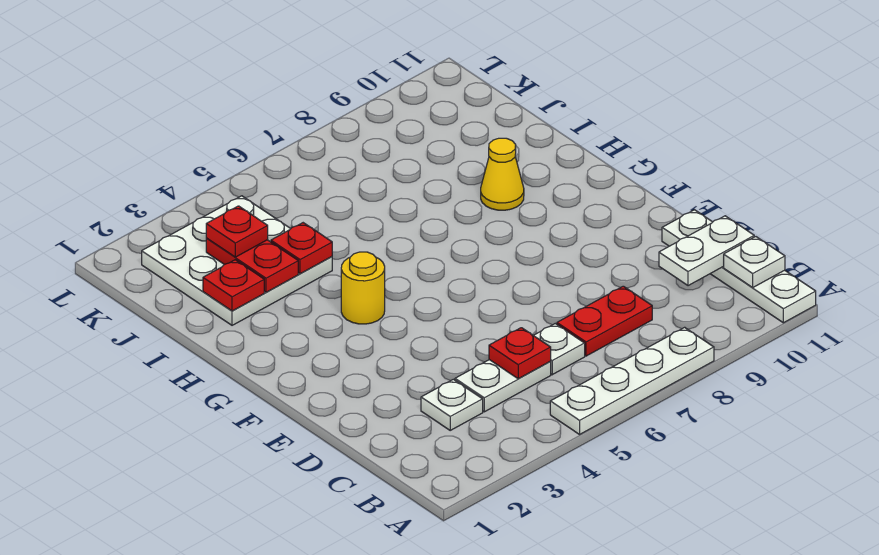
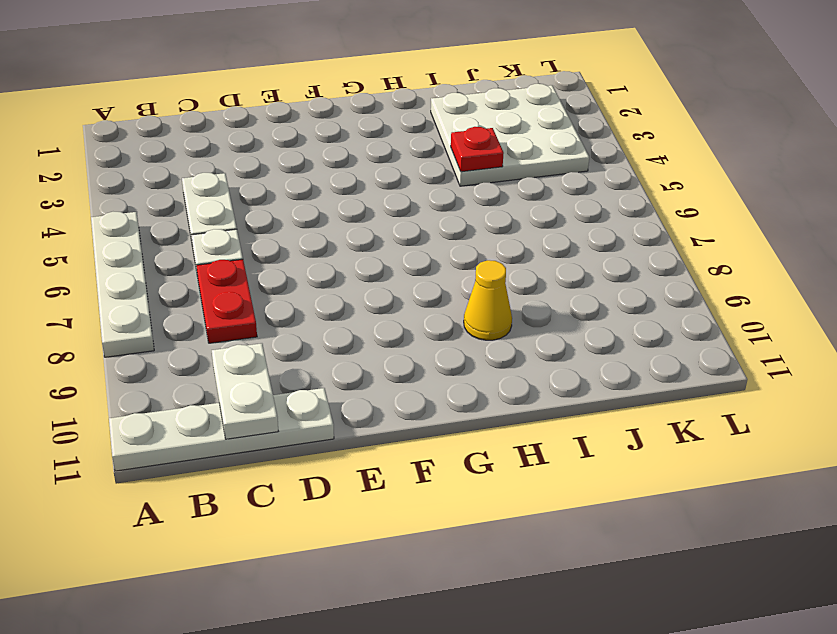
none -> white 1x1 plate [421,379,483,430]
none -> yellow 1x1 round brick [341,252,385,324]
none -> white 1x1 plate [724,237,785,287]

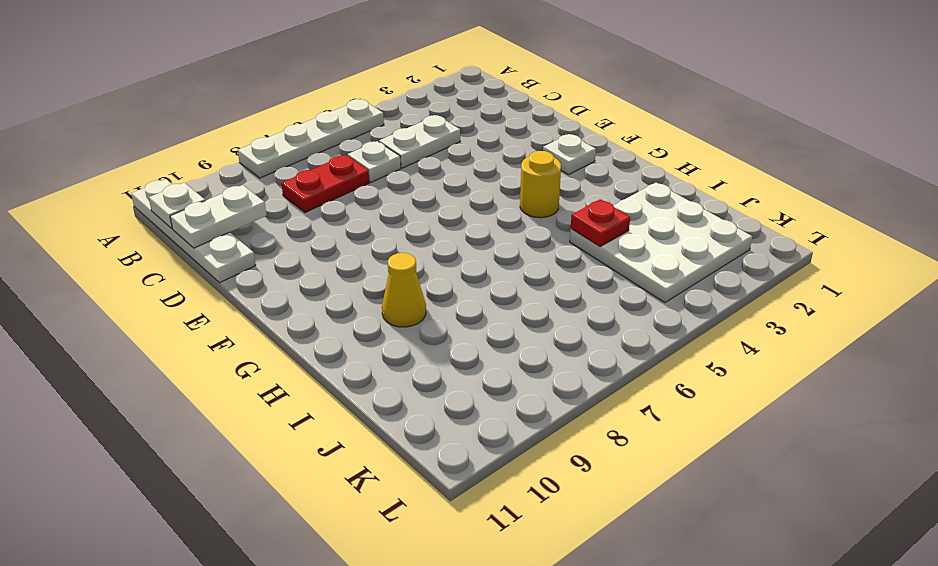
white 1x1 plate [543,134,596,175] -> white 1x1 plate moved to [421,379,483,430]
none -> red 1x1 plate [489,328,551,379]
none -> red 1x1 plate [203,260,264,311]
none -> red 1x2 plate [206,238,298,292]

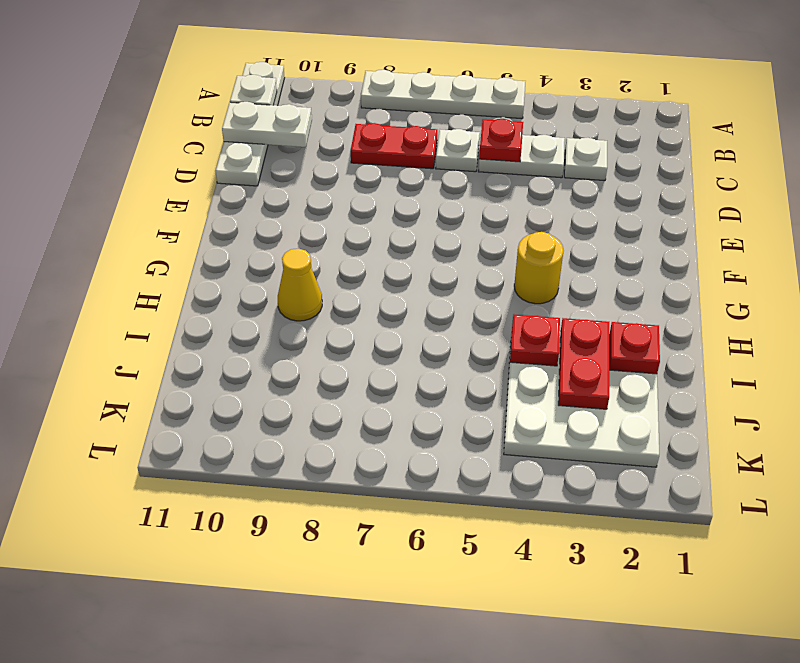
none -> red 1x1 plate [206,206,268,257]

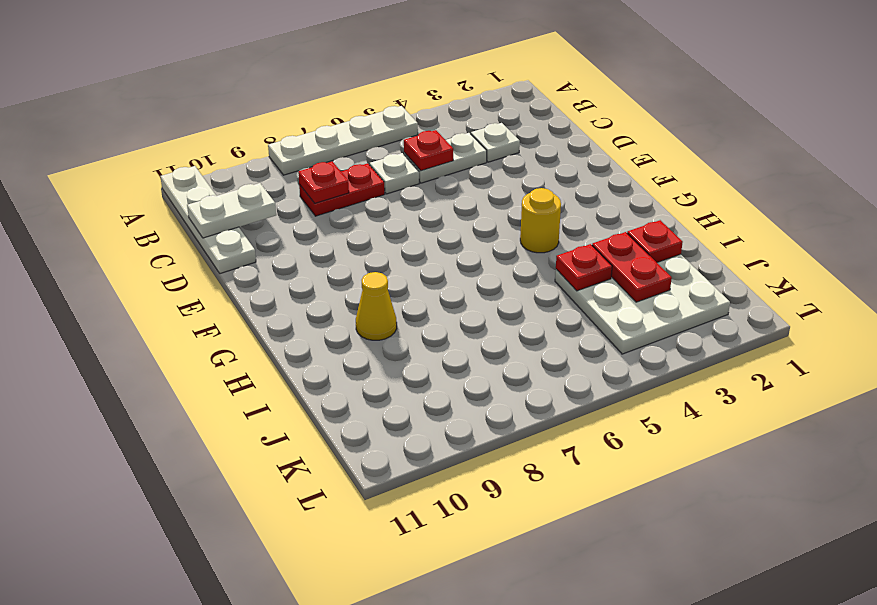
red 1x1 plate [298,161,349,203] -> red 1x1 plate moved to [206,206,268,257]
none -> white 1x1 plate [724,237,785,287]

